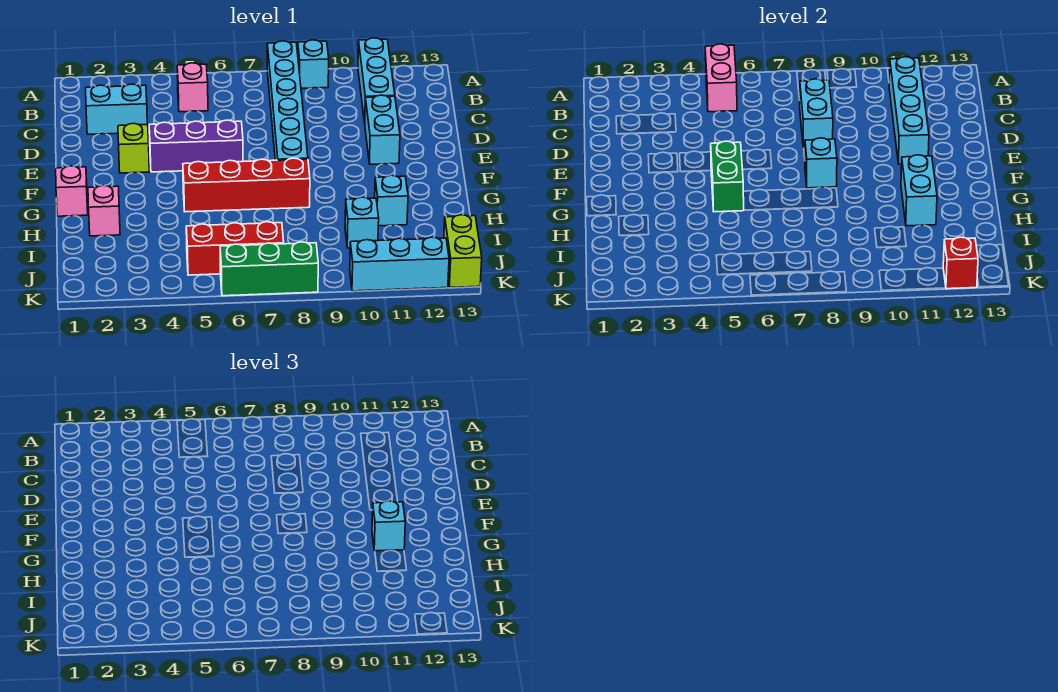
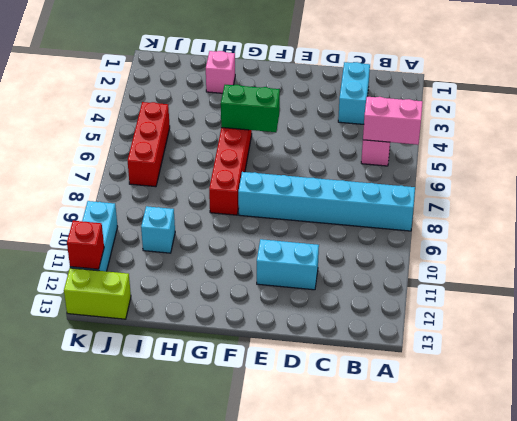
none -> cyan 1x1 brick [298,40,329,88]
none -> cyan 1x3 brick [358,38,395,123]
none -> lime 1x1 brick [118,123,149,173]

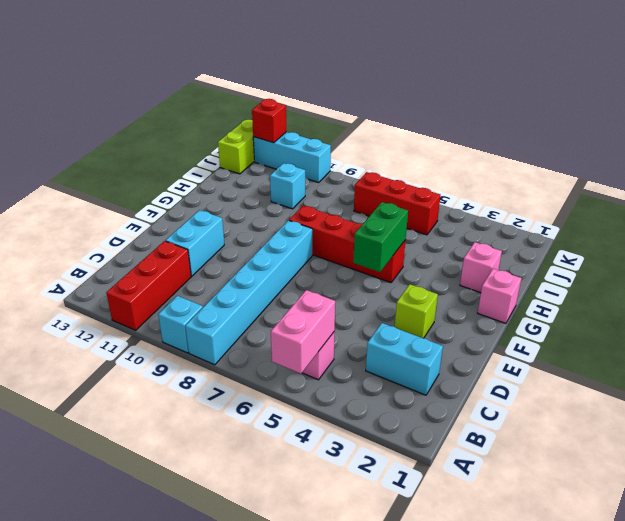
red 1x3 brick [106,241,191,330] -> cyan 1x3 brick [358,38,395,123]
none -> purple 1x3 brick [149,120,243,172]
none -> cyan 1x1 brick [375,175,408,226]
none -> green 1x3 brick [220,242,318,296]

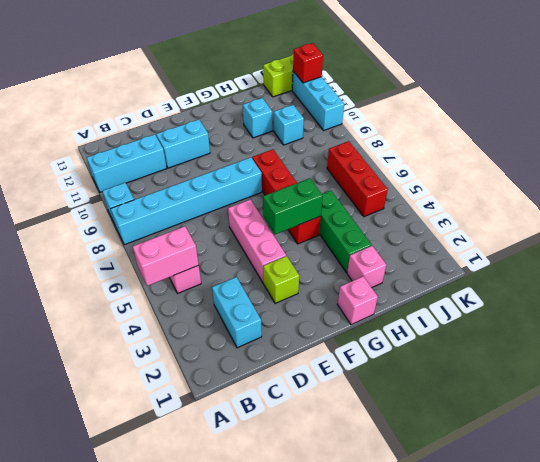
pink 1x3 brick [228,199,286,282] -> purple 1x3 brick [149,120,243,172]
green 1x3 brick [319,190,371,272] -> green 1x3 brick moved to [220,242,318,296]
none -> cyan 1x4 brick [889,57,929,164]
none -> cyan 1x2 brick [800,79,833,148]
none -> cyan 1x1 brick [805,138,837,188]

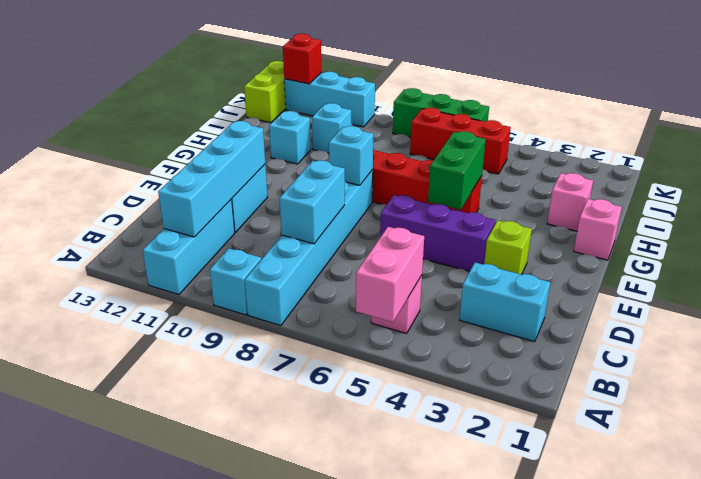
none -> cyan 1x2 brick [901,155,937,226]
none -> cyan 1x1 brick [372,501,405,551]

